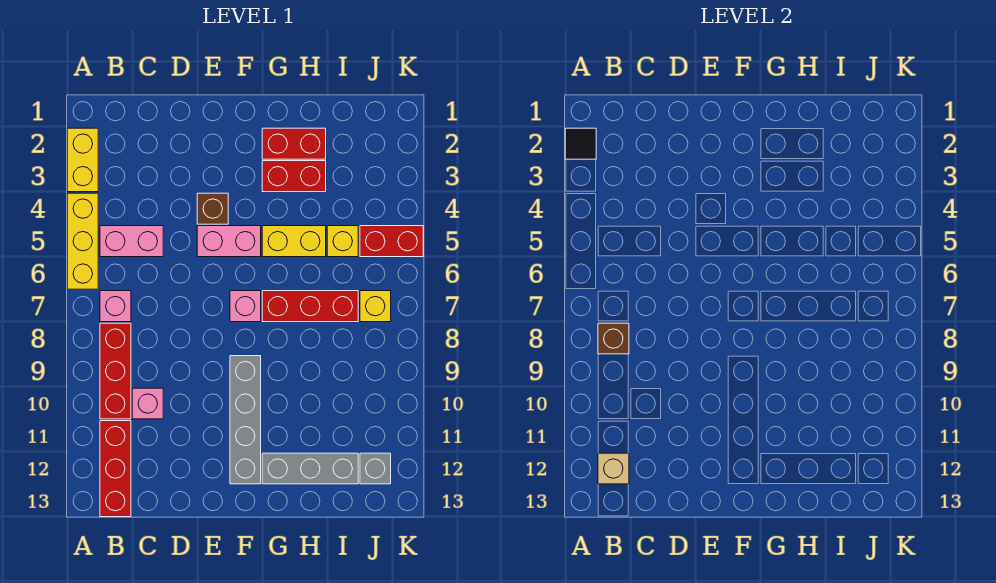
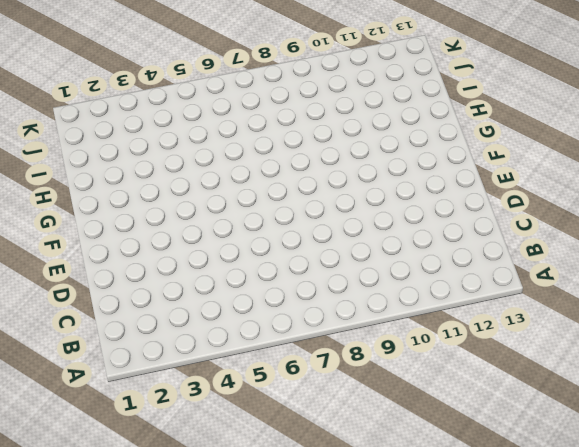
none -> yellow 1x2 brick [67,128,98,192]
none -> yellow 1x3 brick [67,193,98,289]
none -> pink 1x2 brick [100,226,163,257]

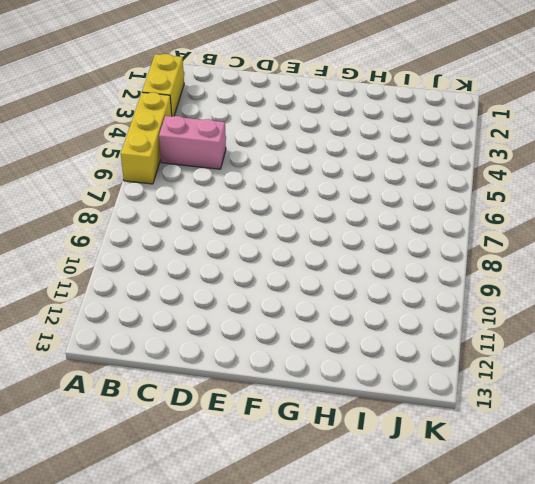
none -> pink 1x1 brick [100,291,131,322]
none -> red 1x3 brick [100,323,131,419]
none -> red 1x3 brick [100,421,131,517]

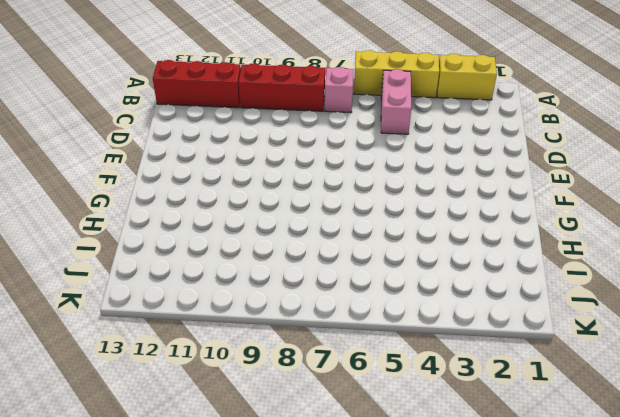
none -> pink 1x1 brick [132,388,163,419]
none -> brown 1x1 brick [197,193,228,224]
none -> pink 1x2 brick [197,226,261,257]

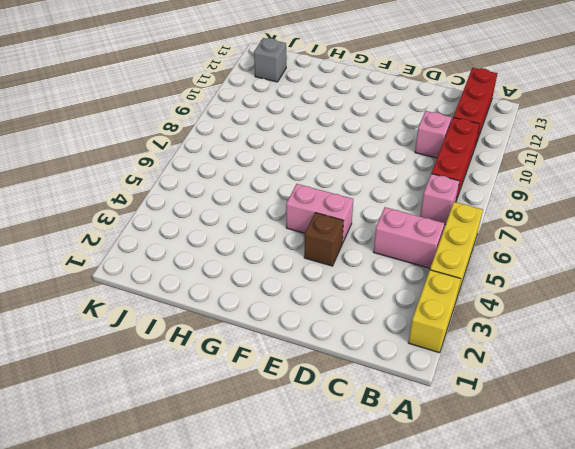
none -> pink 1x1 brick [230,291,261,322]
none -> grey 1x4 brick [230,356,261,484]
none -> red 1x2 brick [262,128,326,159]

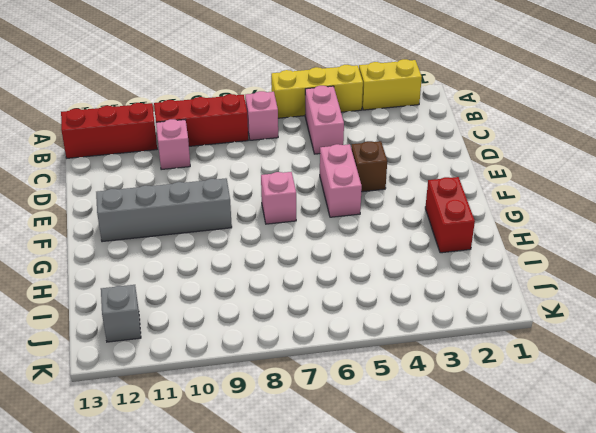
none -> red 1x2 brick [262,161,326,192]
none -> yellow 1x2 brick [262,226,326,257]
none -> red 1x3 brick [262,291,358,322]

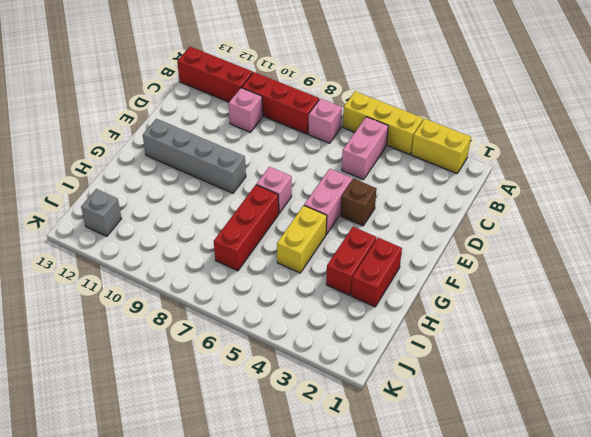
none -> grey 1x3 brick [262,453,358,484]
none -> yellow 1x1 brick [327,226,358,257]
none -> red 1x2 brick [360,226,423,257]

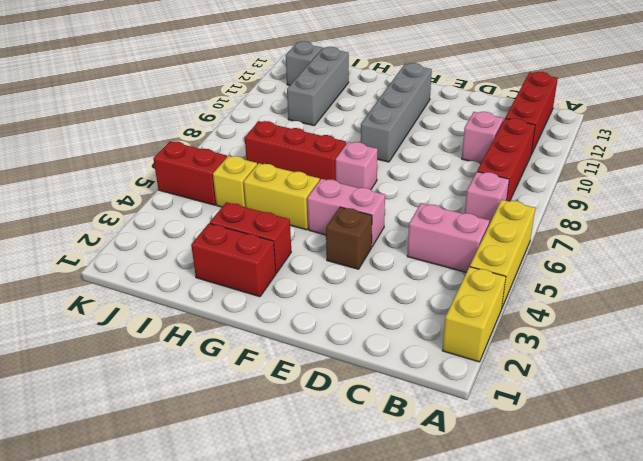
grey 1x3 brick [287,47,349,126] -> grey 1x3 brick turned to [262,453,358,484]
none -> yellow 1x1 brick [360,291,391,322]
none -> black 1x1 tile [565,128,596,159]
none -> brown 1x1 brick [598,323,629,354]

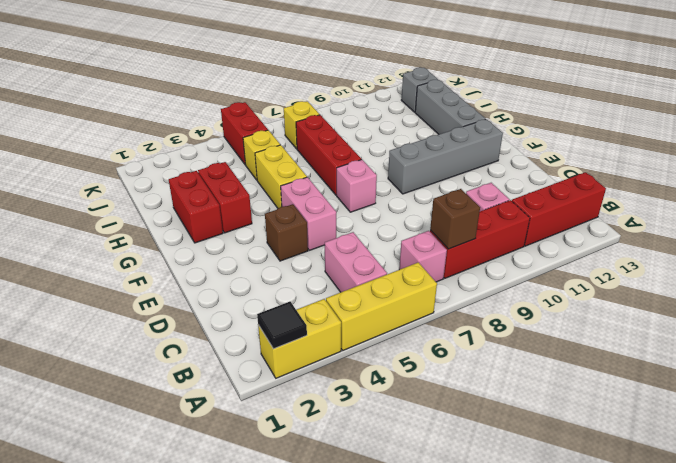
none -> tan 1x1 brick [598,453,629,484]

